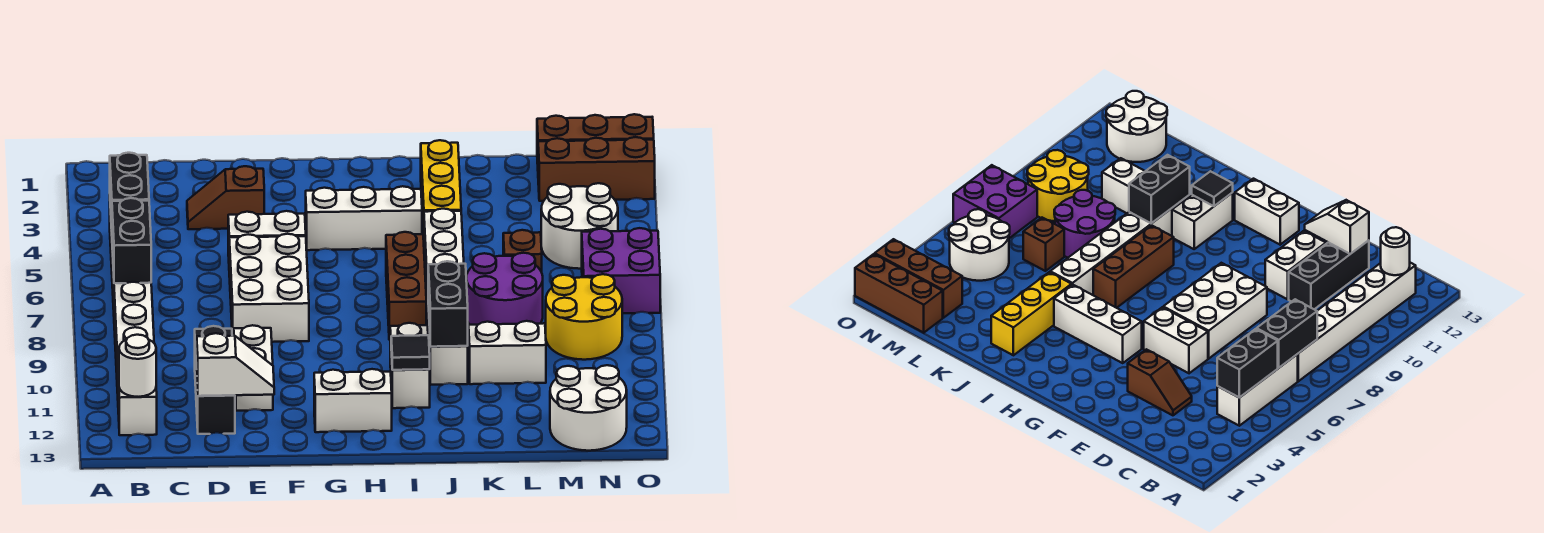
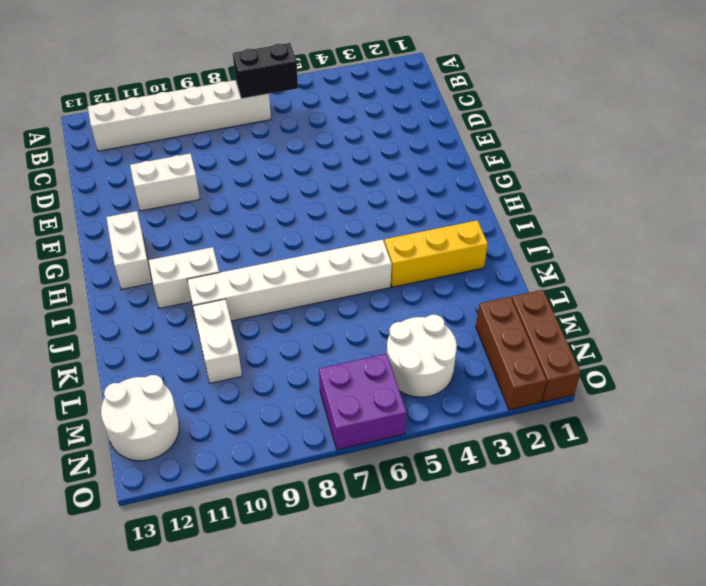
none -> white 1x3 brick [1217,354,1298,426]
none -> brown 1x2 slope [187,166,264,229]
none -> black 1x3 brick [195,326,235,434]

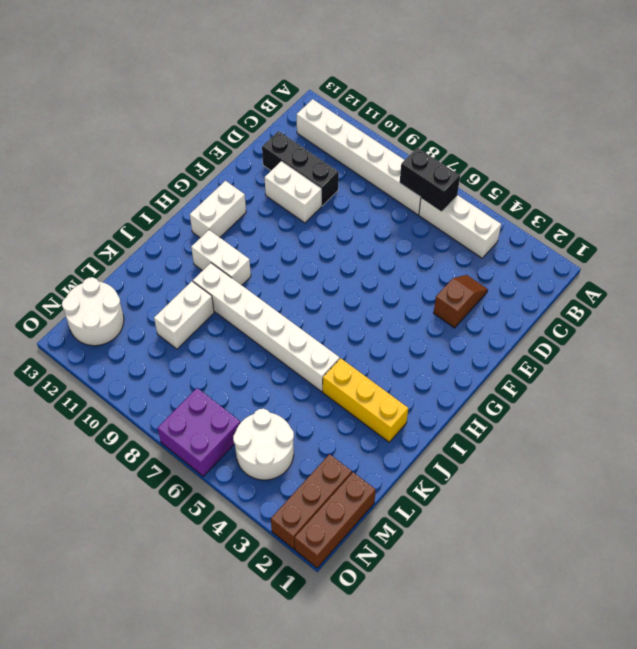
none -> white 1x2 brick [228,211,306,256]
none -> white 2x3 brick [229,234,309,342]
none -> white 1x3 brick [306,186,422,250]

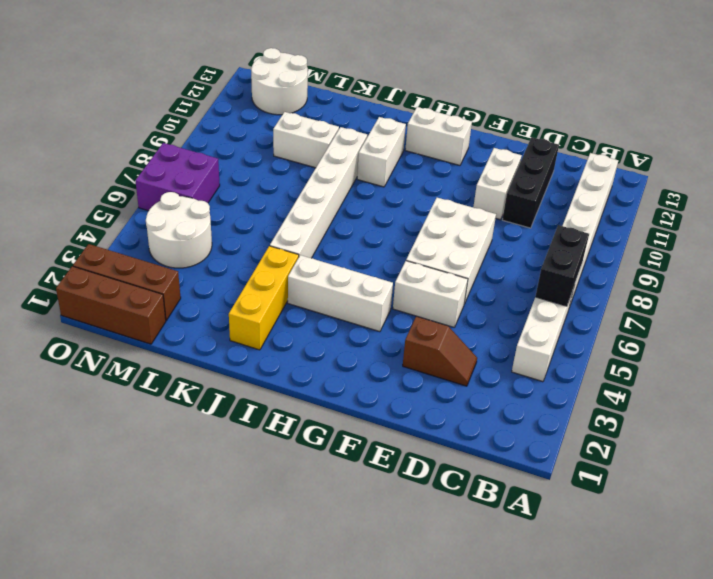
none -> brown 1x3 brick [386,232,426,340]
none -> purple 2x2 round brick [466,253,543,325]
none -> brown 1x1 brick [503,230,542,272]

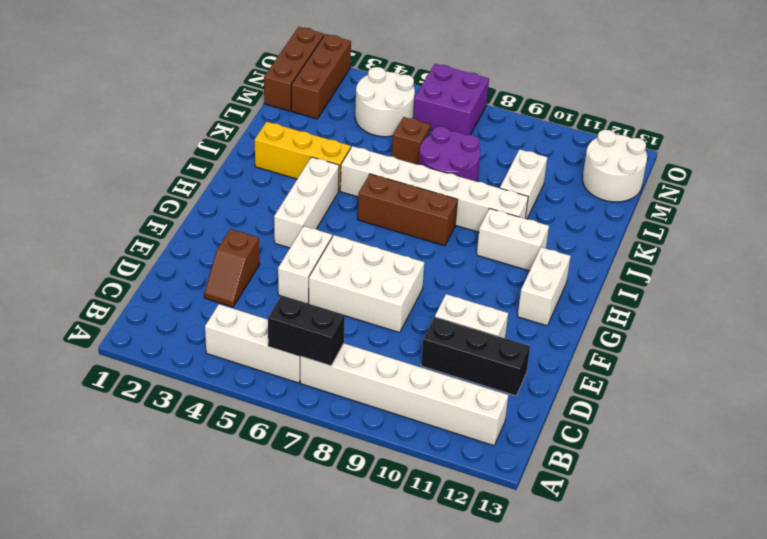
none -> yellow 2x2 round brick [546,274,622,360]
none -> black 1x2 brick [110,153,149,229]
none -> white 1x1 round brick [119,335,156,397]

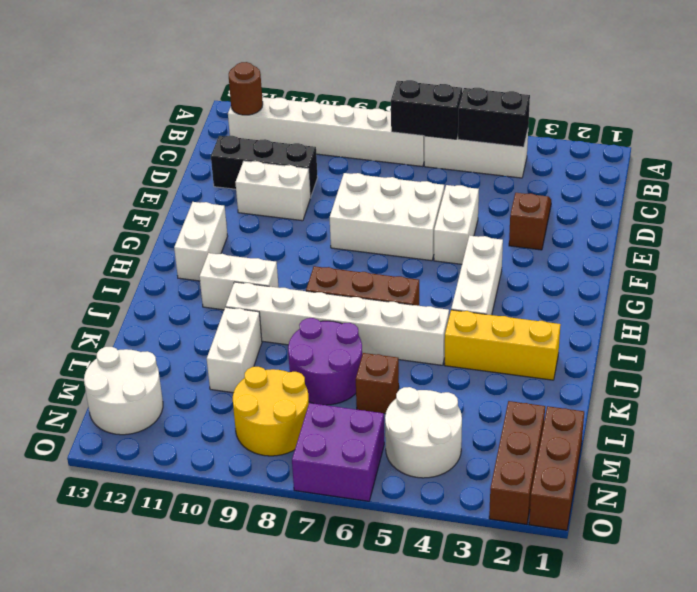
brown 1x1 round brick [229,62,263,115] -> white 1x1 round brick [119,335,156,397]
none -> white 1x2 slope [197,333,274,396]
none -> black 1x1 tile [391,335,430,370]
none -> black 1x2 brick [428,261,468,347]

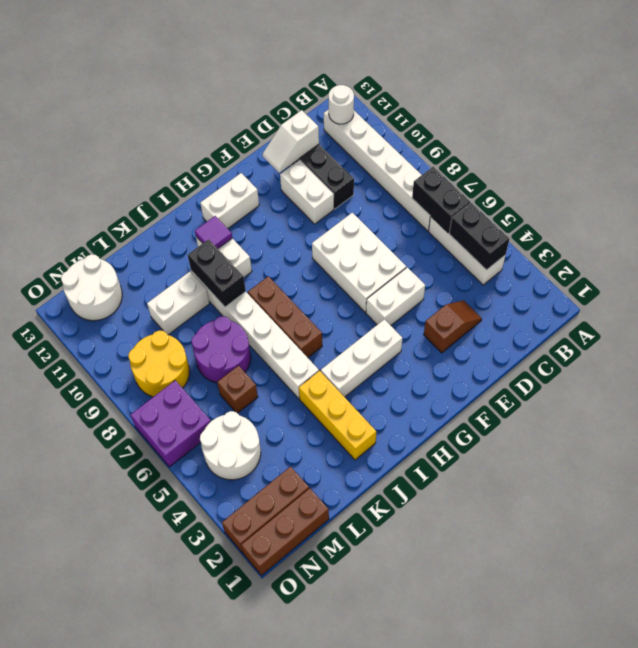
purple 1x1 tile [195,216,232,248] -> black 1x1 tile [391,335,430,370]

